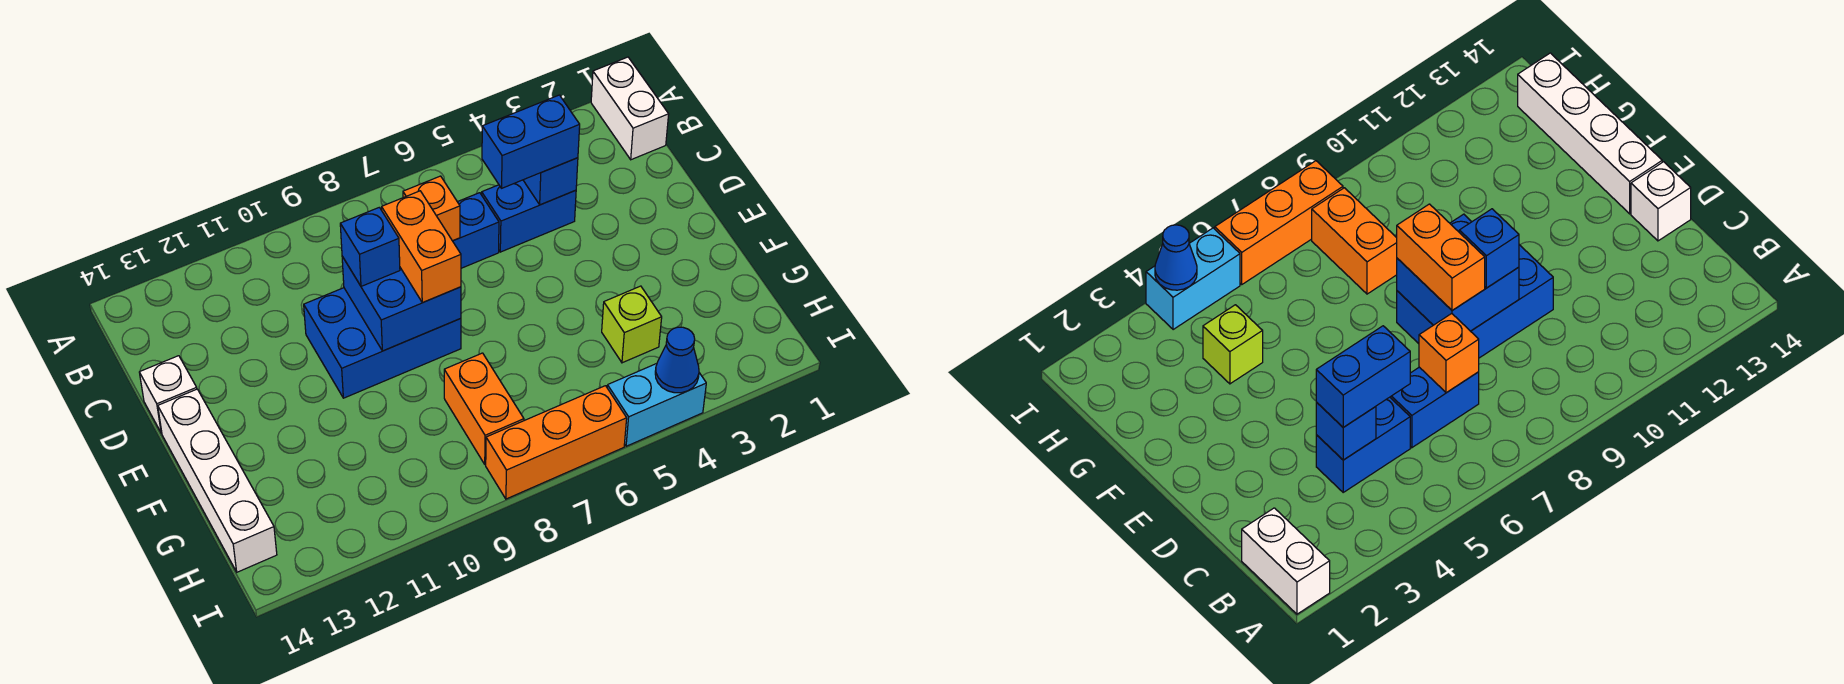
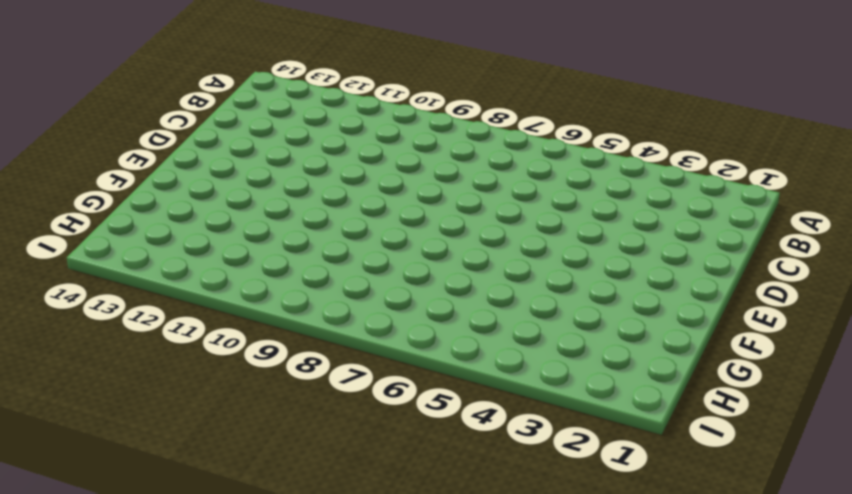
none -> white 1x2 brick [591,57,669,160]
none -> blue 1x2 brick [482,180,576,252]
none -> blue 1x2 brick [453,193,499,268]

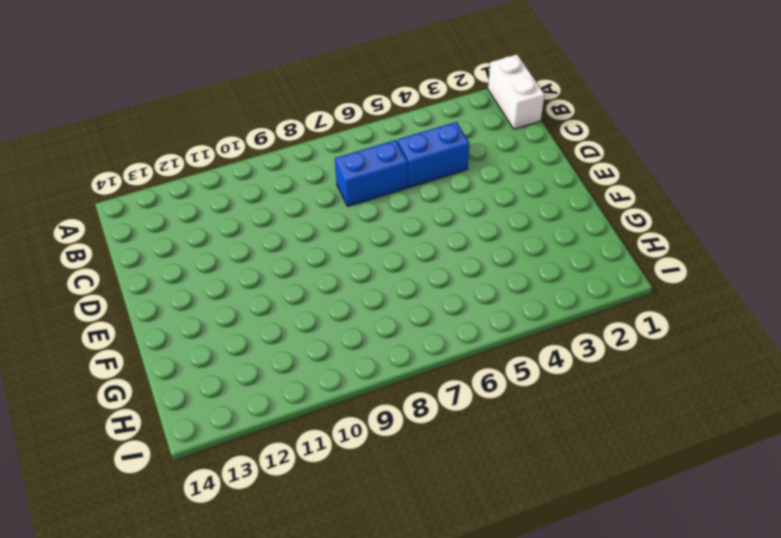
none -> blue 2x3 brick [304,288,461,398]
none -> white 1x1 brick [139,356,197,433]
none -> white 1x4 brick [158,389,277,572]

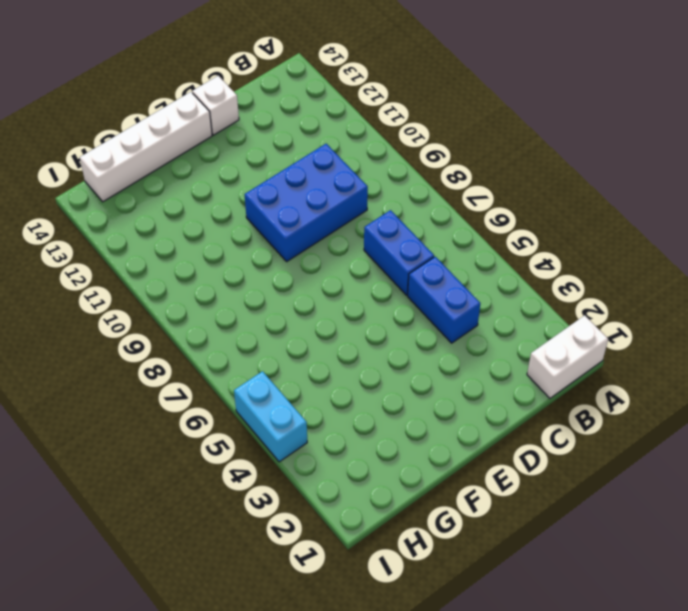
blue 2x3 brick [245,144,368,261] -> blue 2x3 brick turned to [304,288,461,398]
none -> lime 1x1 brick [602,286,662,363]
none -> orange 1x2 brick [444,353,524,465]
none -> orange 1x3 brick [486,386,627,499]

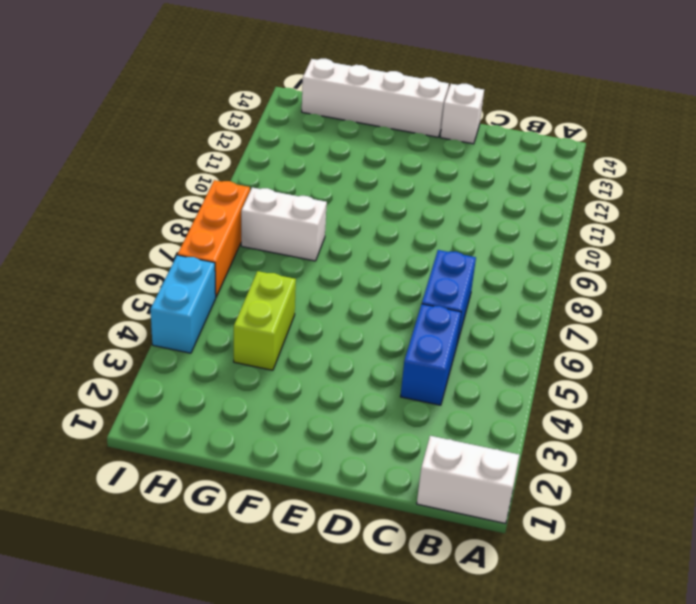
lime 1x2 brick [234,271,296,370] -> lime 1x1 brick [602,286,662,363]
white 1x2 brick [241,187,327,261] -> orange 1x2 brick [444,353,524,465]
none -> blue 2x3 brick [304,288,461,398]
none -> blue 1x1 brick [523,158,578,205]
none -> orange 1x1 brick [403,176,460,241]

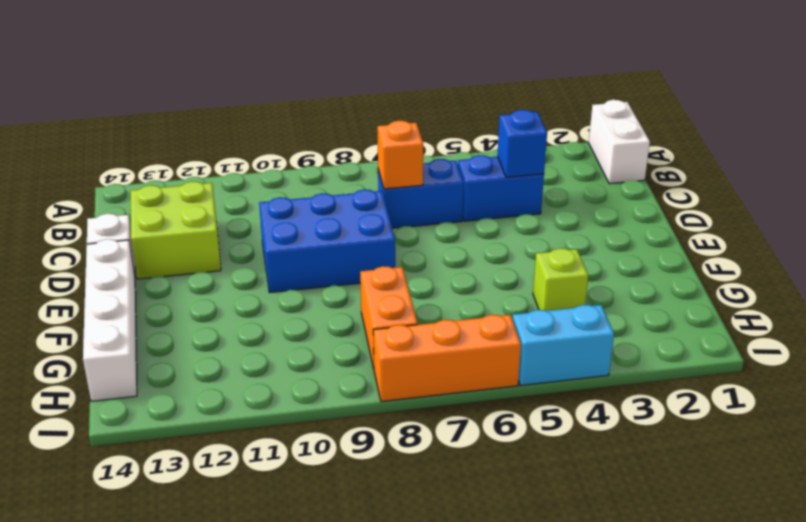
lime 2x2 brick [131,182,221,279] -> none
none -> blue 2x2 brick [342,256,461,351]
none -> blue 1x1 cone [655,327,699,393]
none -> blue 1x2 brick [482,95,580,188]

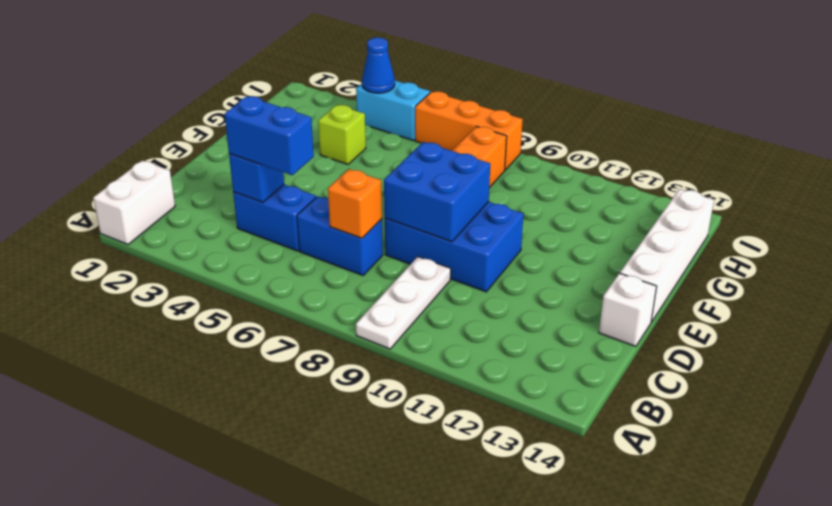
white 1x3 plate [356,257,451,349] -> none
none -> orange 1x2 brick [382,191,461,303]
none -> blue 1x1 brick [340,207,400,286]

